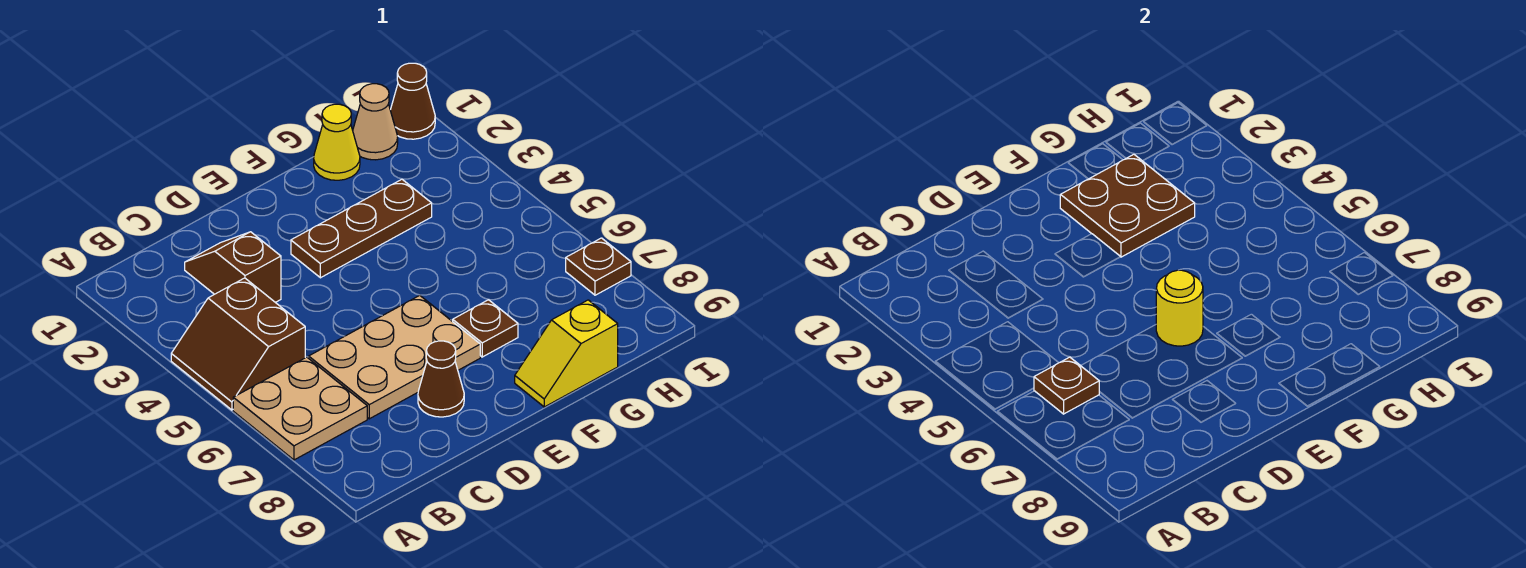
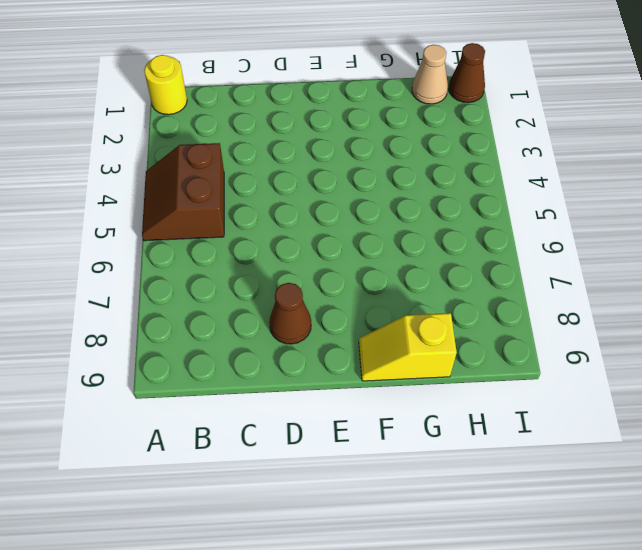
yellow 1x1 round brick [144,55,187,115] -> yellow 1x1 round brick moved to [1156,270,1203,346]
none -> tan 2x2 plate [233,357,367,460]
none -> brown 1x2 slope [185,232,281,302]
none -> tan 2x3 plate [309,295,480,419]

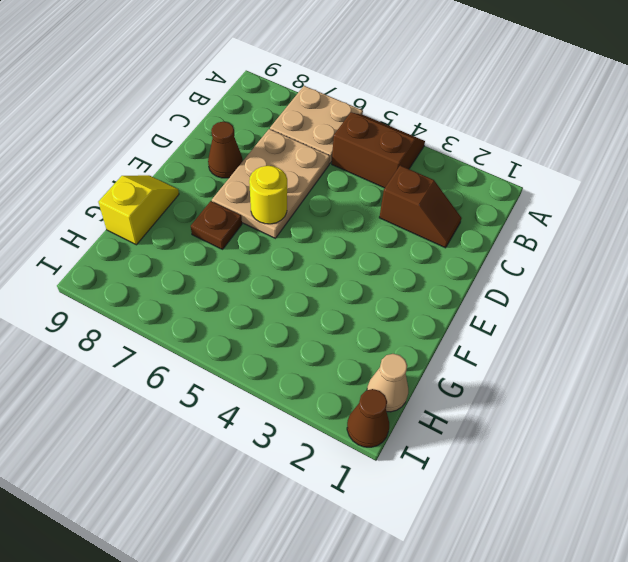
none -> brown 1x3 plate [291,179,432,278]
none -> yellow 1x1 cone [314,104,360,180]
none -> brown 1x1 plate [566,238,631,295]

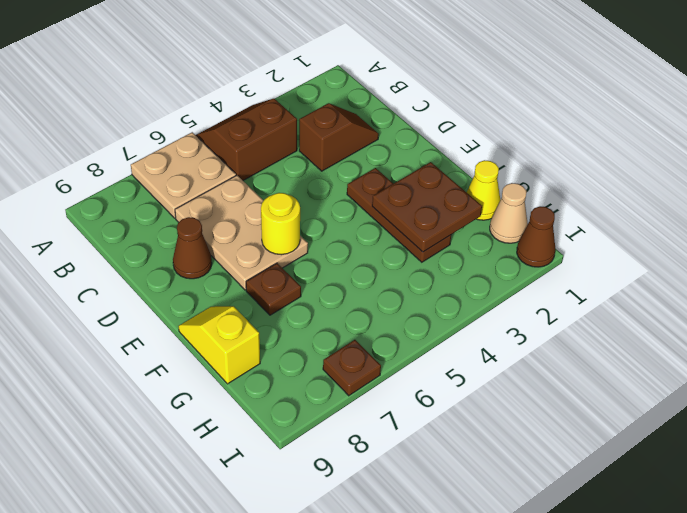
none -> brown 1x1 plate [1034,357,1099,414]

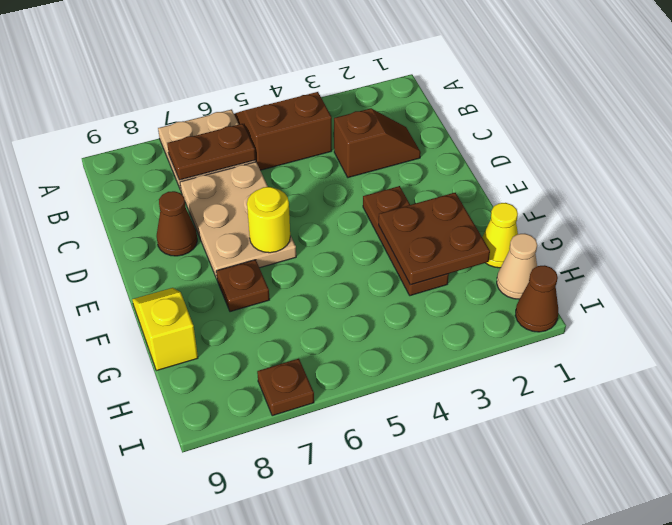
brown 1x2 plate [167,124,256,180] -> brown 1x1 plate [1034,357,1099,414]

